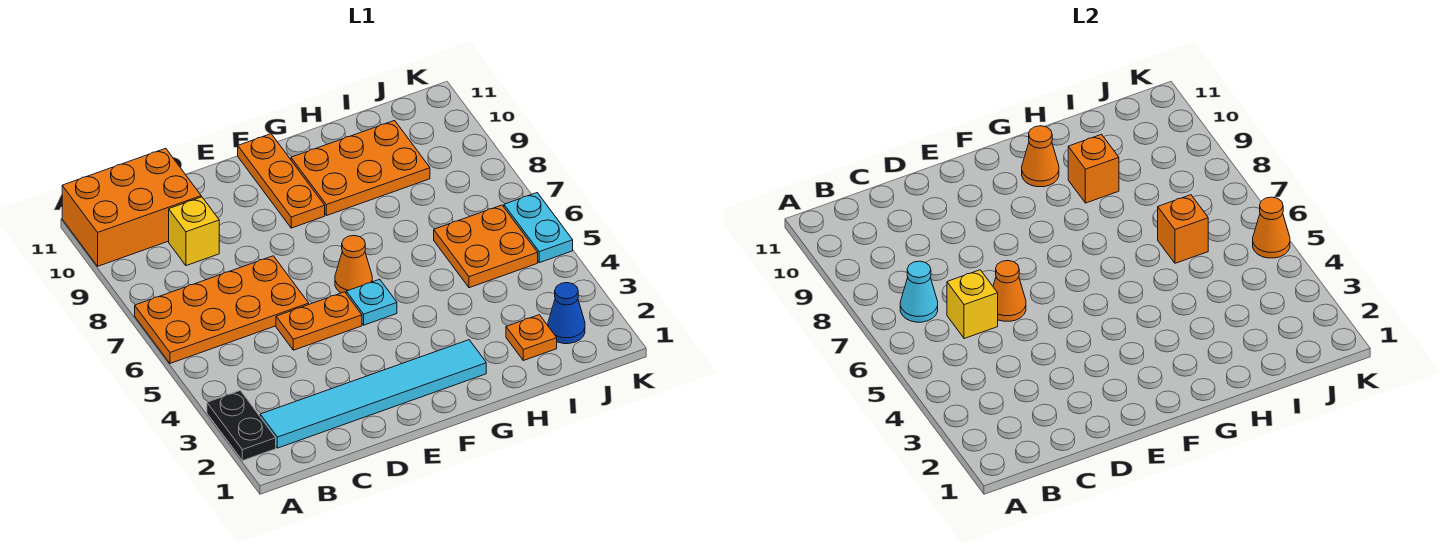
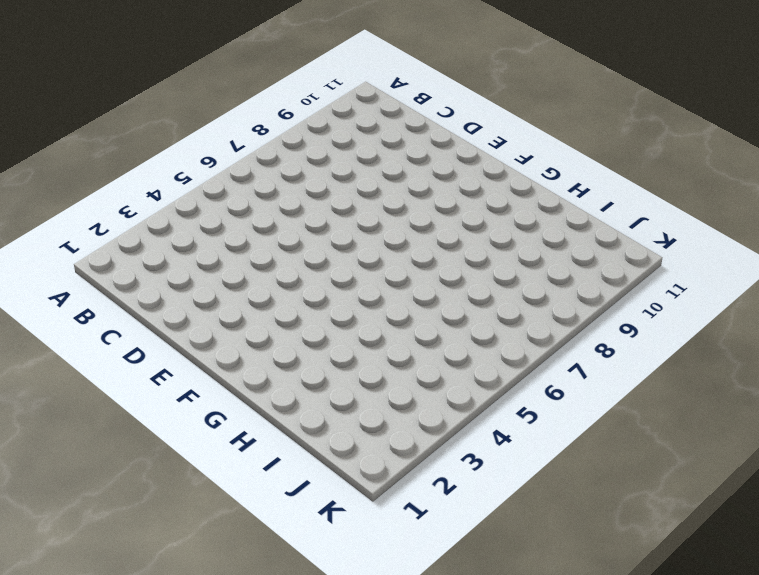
none -> black 1x2 plate [207,391,276,461]
none -> orange 2x4 plate [135,256,309,363]
none -> orange 2x3 brick [62,148,201,266]

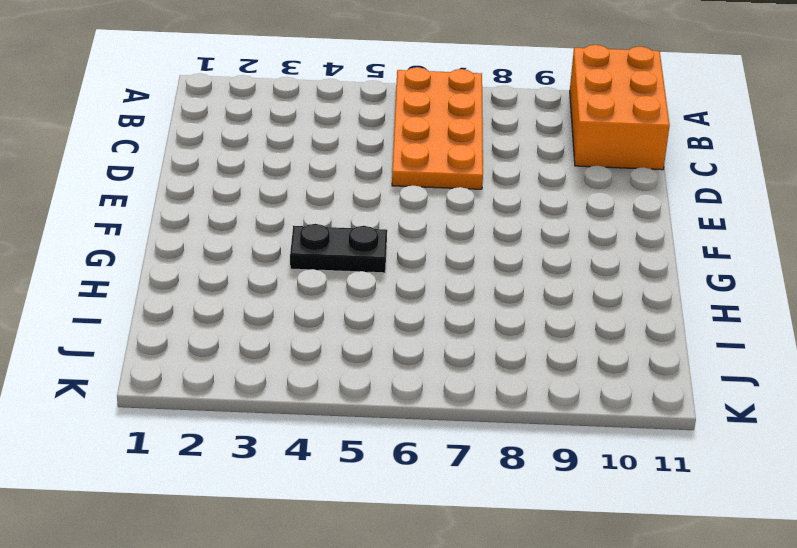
black 1x2 plate [290,224,387,273] -> black 1x2 plate moved to [207,391,276,461]
none -> cyan 1x6 tile [260,340,486,448]
none -> yellow 1x1 brick [169,197,219,266]
none -> orange 1x2 plate [276,292,362,350]

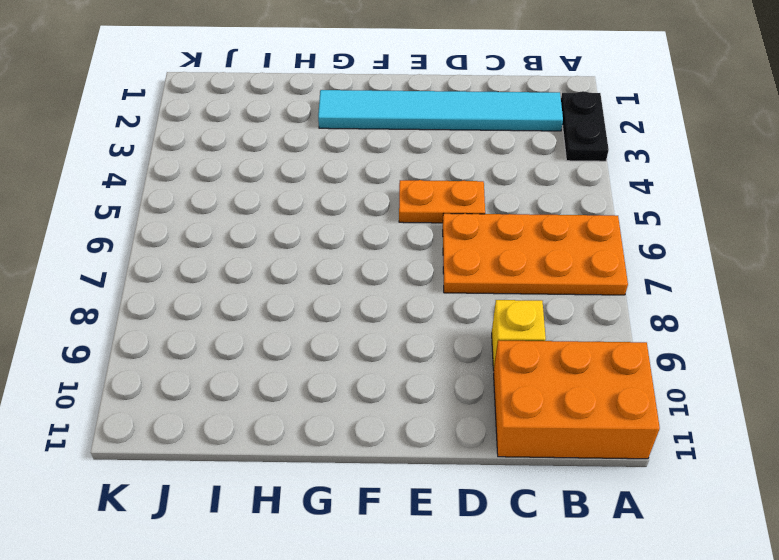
none -> cyan 1x1 plate [346,279,397,325]
none -> orange 1x1 cone [335,236,372,293]
none -> orange 1x3 plate [238,134,325,228]

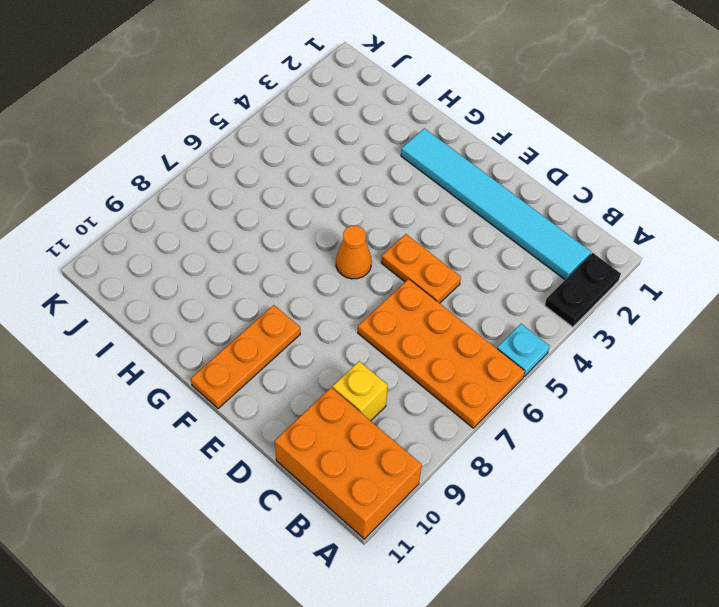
cyan 1x1 plate [497,324,550,376] -> cyan 1x1 plate moved to [346,279,397,325]
none -> orange 2x3 plate [291,121,430,216]
none -> orange 1x1 plate [506,315,557,361]
none -> orange 2x2 plate [434,205,538,288]

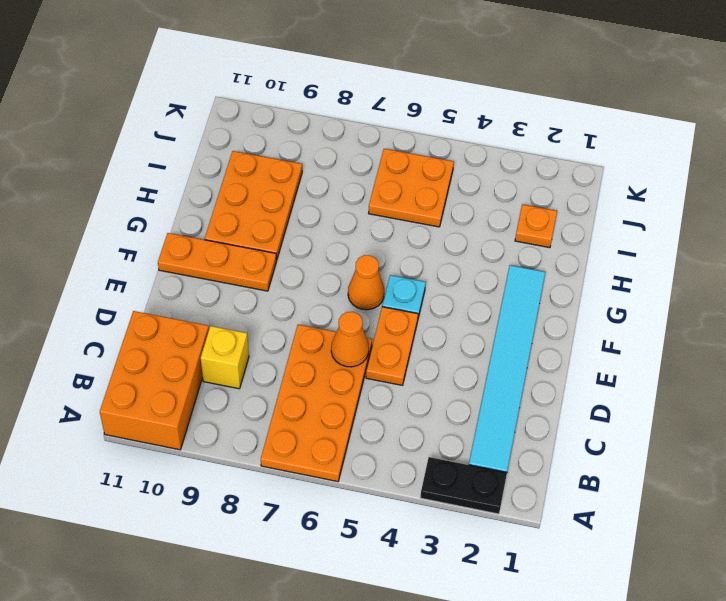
none -> blue 1x1 cone [548,283,585,344]
none -> cyan 1x2 plate [504,193,573,263]
none -> cyan 1x1 cone [900,261,938,322]

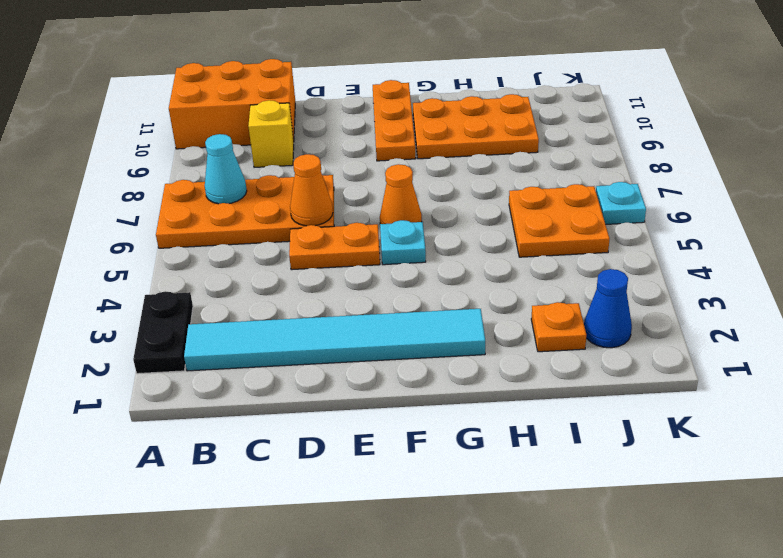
cyan 1x1 plate [596,182,646,224] -> cyan 1x2 plate [504,193,573,263]
none -> yellow 1x1 brick [947,270,998,339]
none -> orange 1x1 cone [1022,126,1059,187]
none -> orange 1x1 brick [1068,134,1119,203]

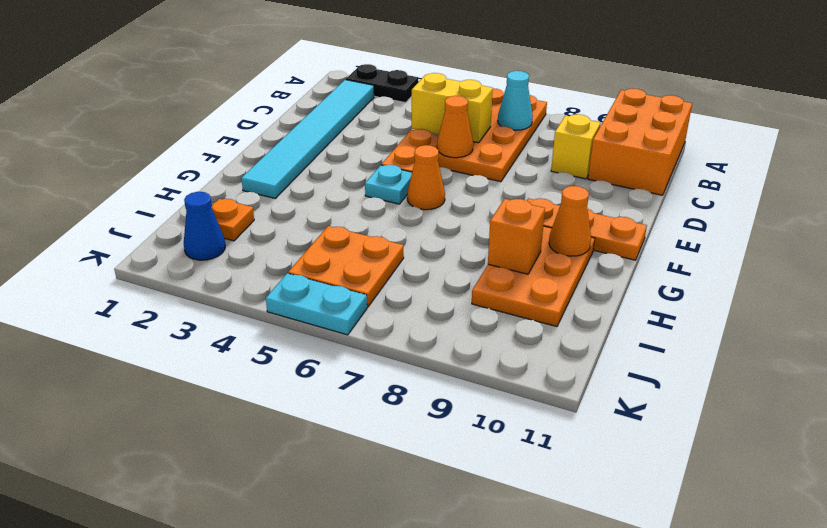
yellow 1x2 brick [412,73,493,143] -> yellow 1x1 brick [947,270,998,339]
none -> orange 1x1 brick [1158,195,1208,263]
none -> orange 1x1 cone [1253,197,1290,258]

